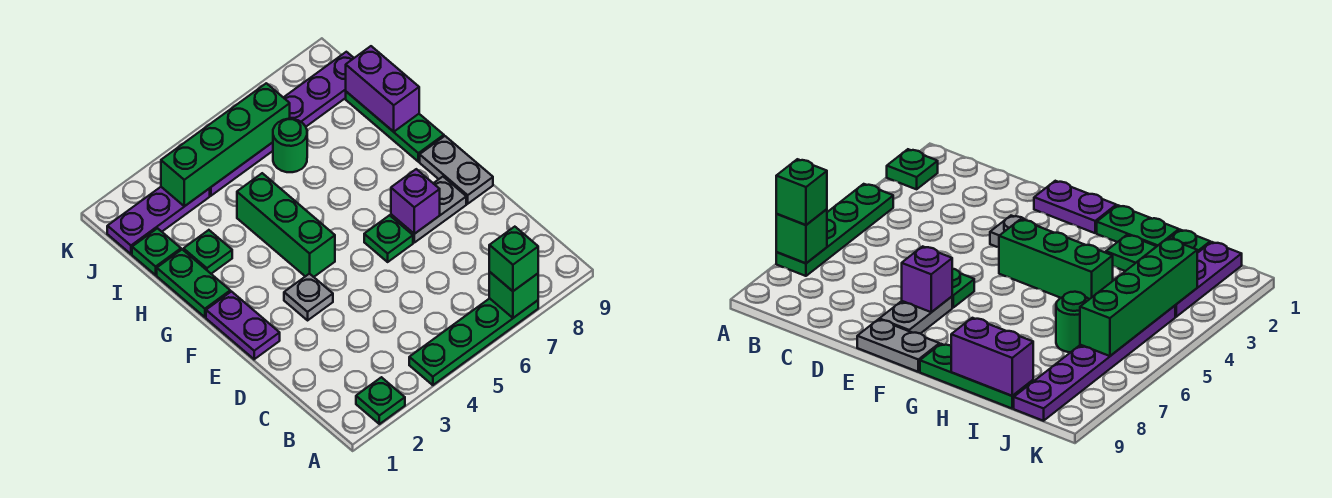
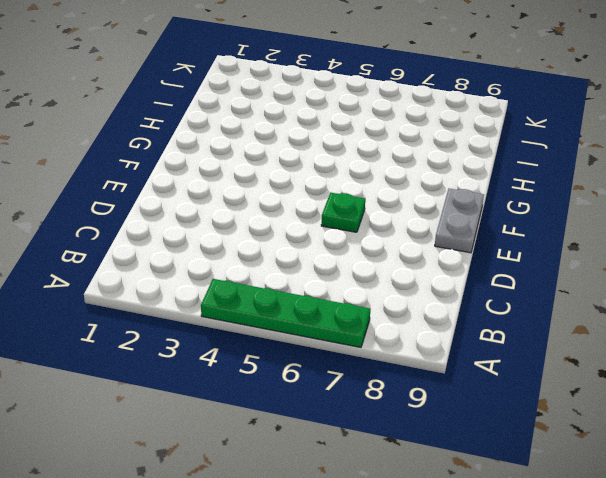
none -> green 1x1 plate [356,377,405,424]
none -> purple 1x2 plate [206,292,280,359]
none -> grey 1x1 plate [284,274,333,320]

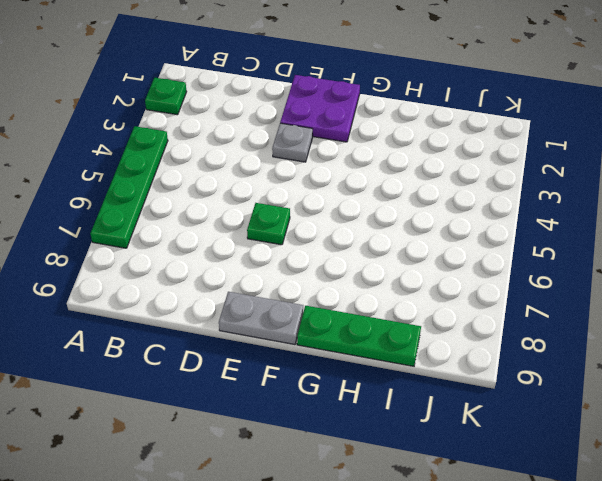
purple 2x2 plate [280,75,360,142] -> purple 1x2 plate [206,292,280,359]
none -> grey 1x2 plate [391,177,466,243]
none -> green 1x3 brick [237,173,335,277]
none -> green 1x2 plate [157,249,230,317]

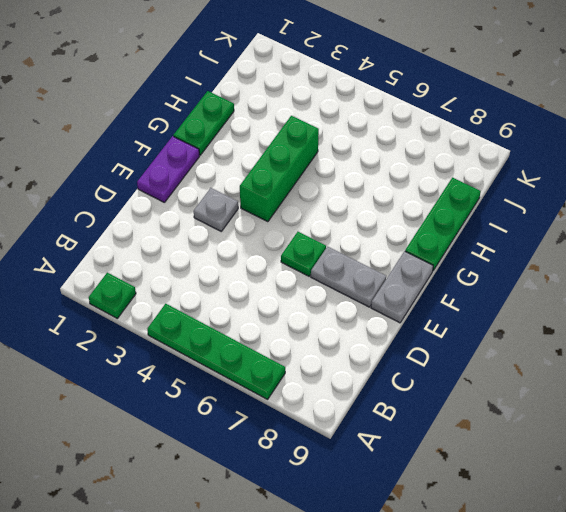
none -> green 1x1 plate [183,230,232,274]
none -> green 1x1 plate [132,228,181,275]
none -> green 1x1 round brick [273,119,307,172]

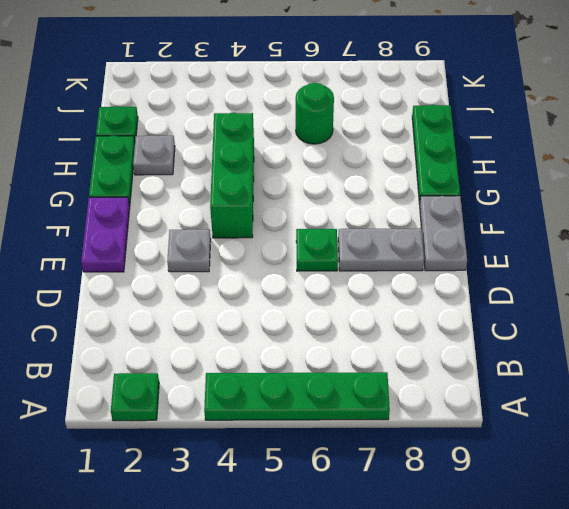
grey 1x1 plate [133,135,175,175] -> green 1x1 plate [183,230,232,274]
none -> purple 1x3 plate [107,187,210,254]
none -> purple 1x6 plate [210,52,354,196]
none -> green 1x1 brick [489,272,538,318]

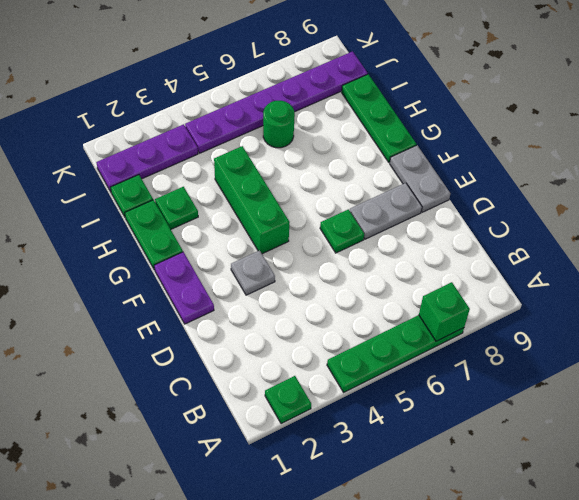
none -> purple 1x1 brick [391,169,440,234]
none -> purple 1x2 brick [346,46,419,132]
none -> green 1x4 brick [161,83,290,206]

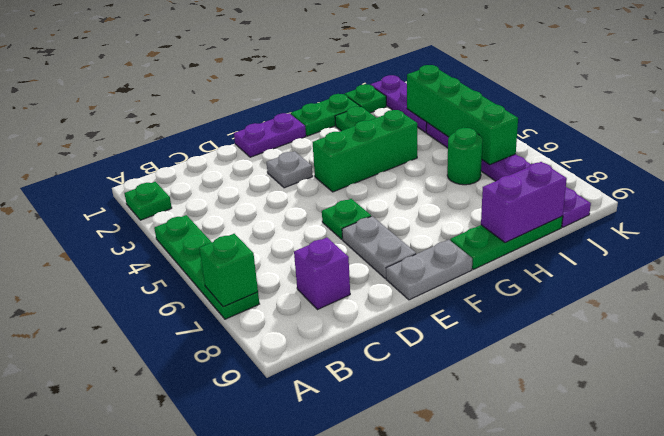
purple 1x1 brick [294,237,350,310] -> purple 1x1 brick moved to [391,169,440,234]
none -> green 1x1 brick [489,227,538,291]

